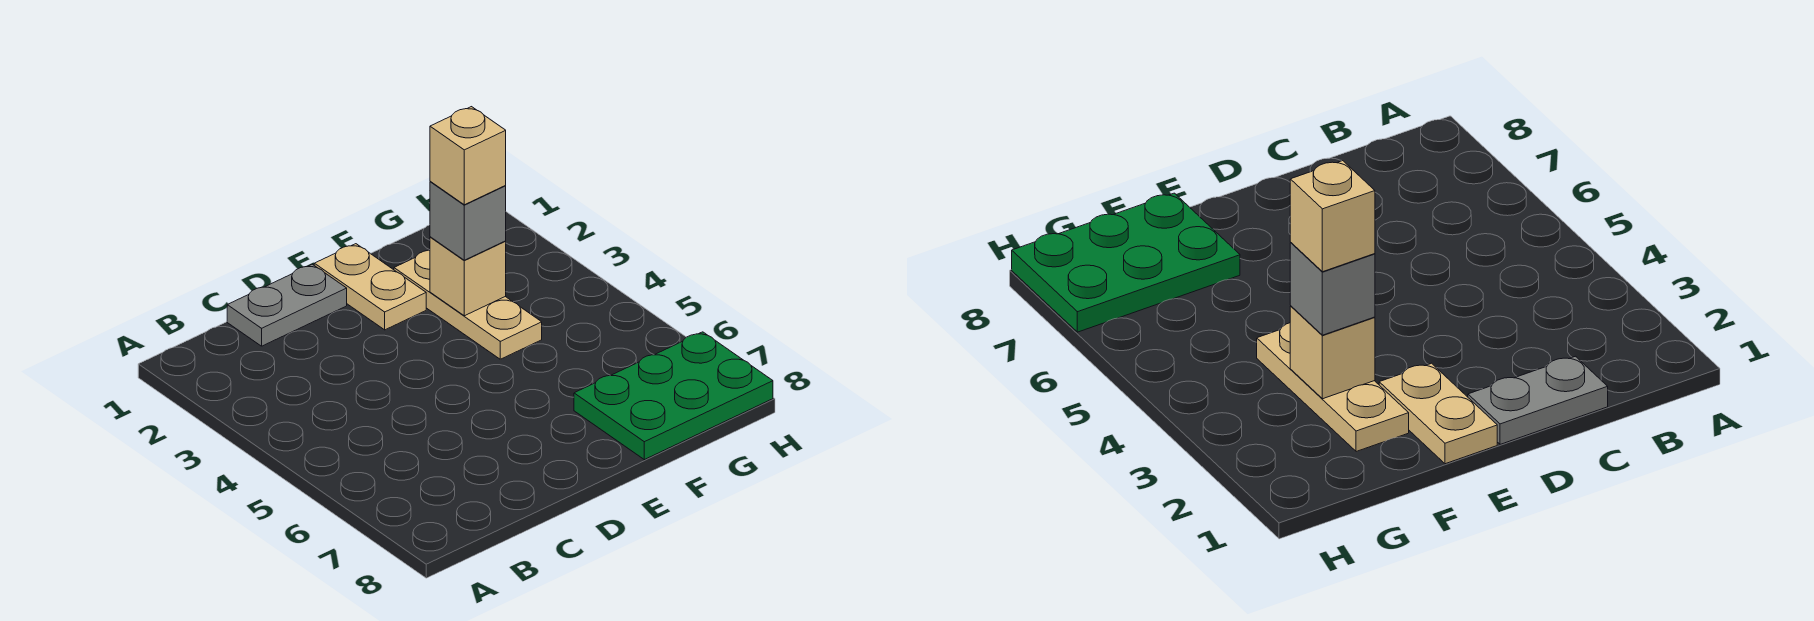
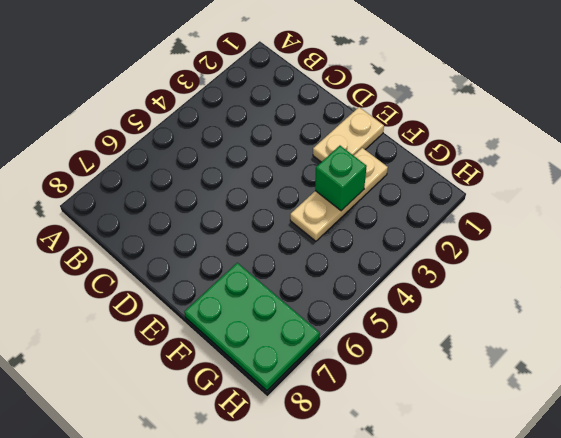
green 1x1 brick [315,146,367,211] -> tan 1x1 brick [430,237,506,316]
none -> grey 1x2 plate [227,264,347,346]
none -> grey 1x1 brick [430,182,506,260]

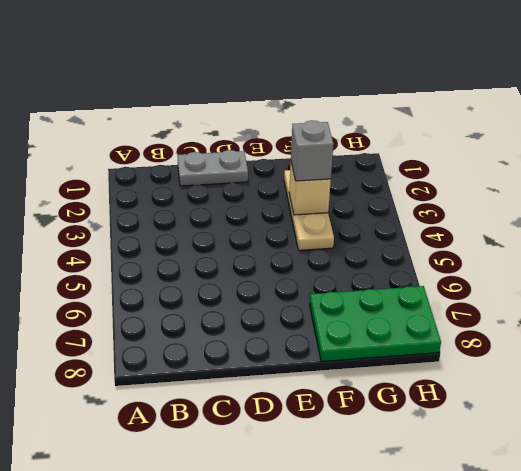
none -> tan 1x2 plate [314,244,426,330]
none -> tan 1x1 brick [430,107,506,205]

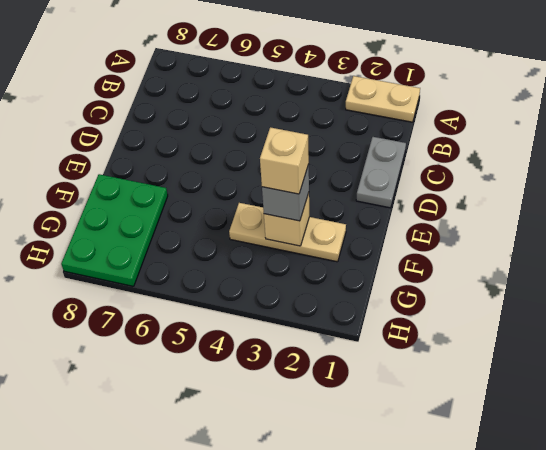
tan 1x2 plate [346,76,420,122] -> tan 1x2 plate moved to [314,244,426,330]

